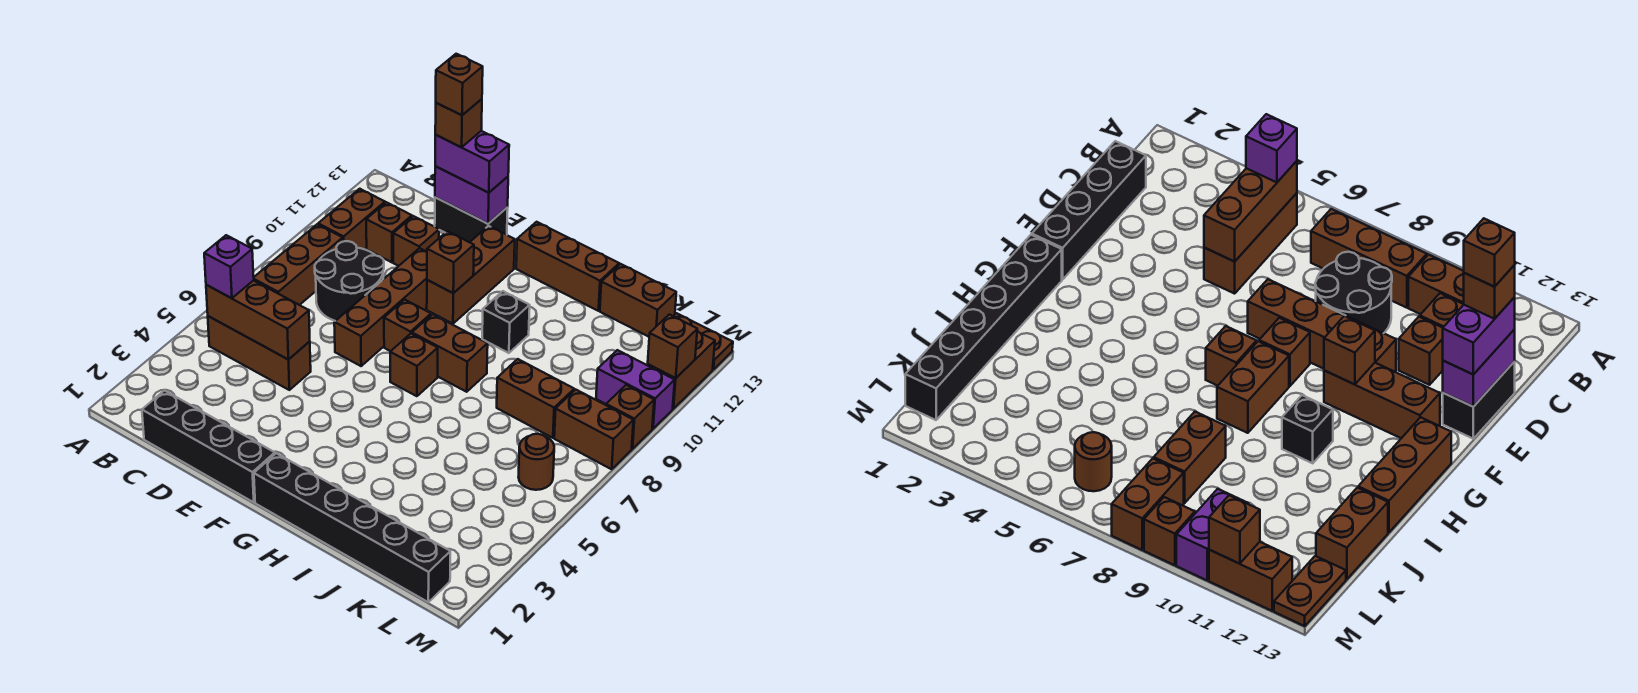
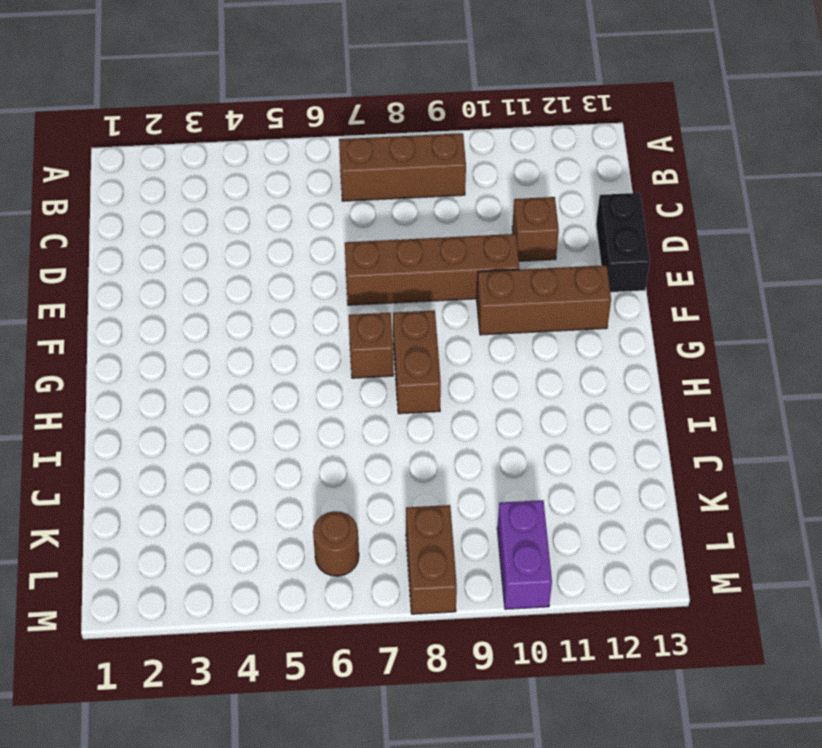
none -> brown 1x3 brick [208,316,311,390]
none -> brown 1x2 brick [318,189,385,249]
none -> black 1x4 brick [142,391,275,502]
none -> black 2x2 round brick [315,241,384,321]

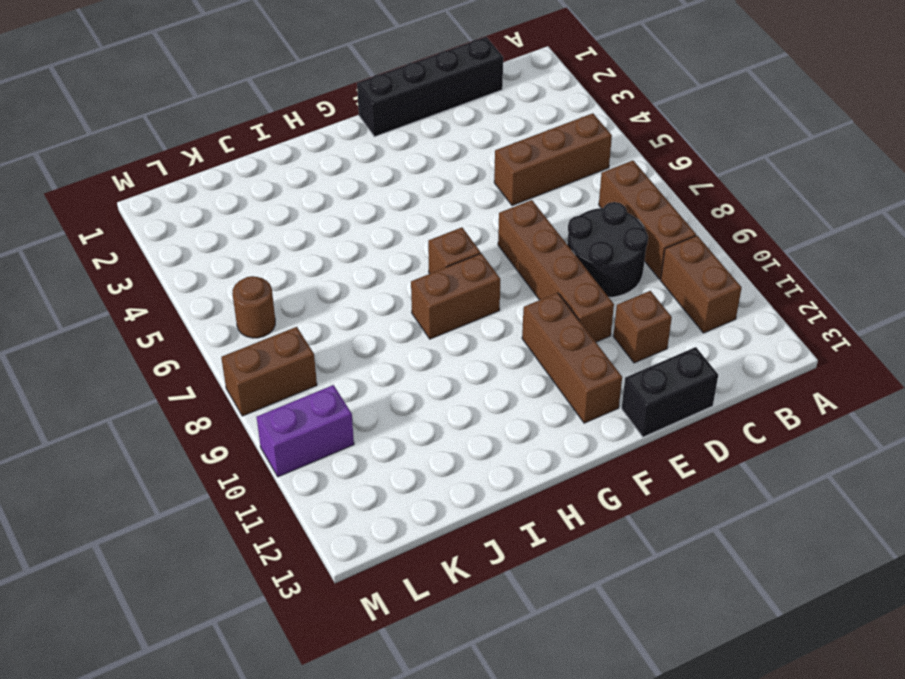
none -> brown 1x1 brick [366,202,412,262]
none -> brown 1x1 brick [384,300,431,351]
none -> black 1x6 brick [254,453,450,602]
none -> brown 1x3 brick [516,222,619,311]

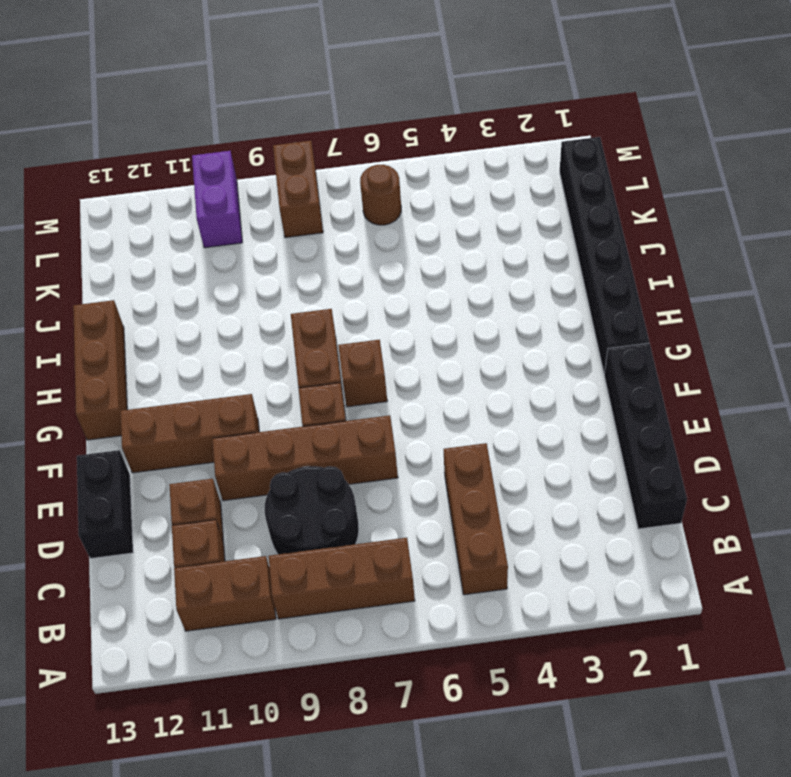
none -> black 1x1 brick [482,291,530,353]
none -> brown 1x2 brick [497,359,574,438]
none -> brown 1x2 brick [600,264,676,337]
none -> brown 1x2 plate [673,313,733,369]

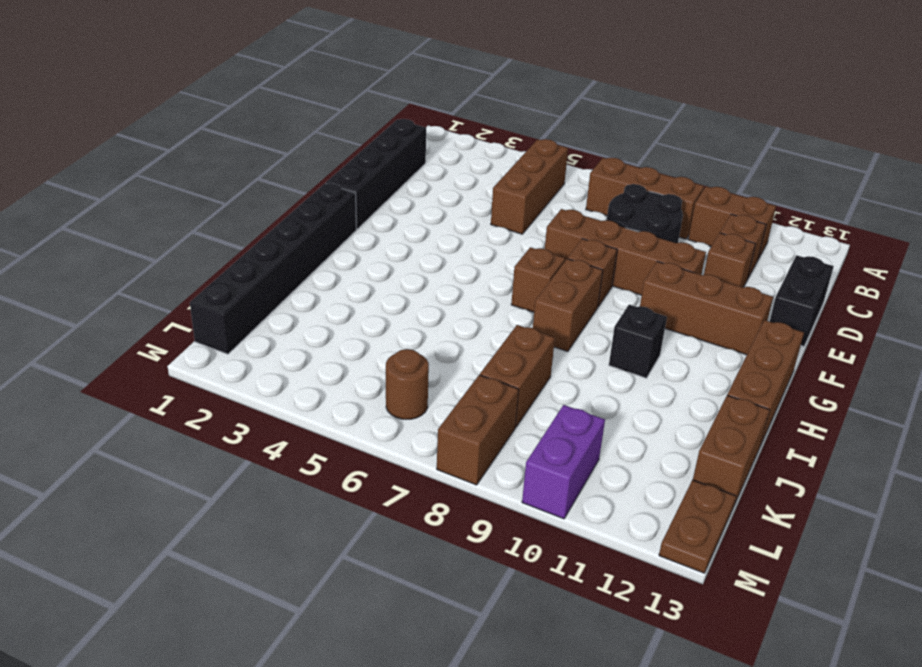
none -> brown 1x1 brick [606,385,654,449]
none -> brown 1x2 brick [648,331,715,409]
none -> brown 1x3 brick [206,280,310,360]
none -> purple 1x2 brick [435,166,508,224]

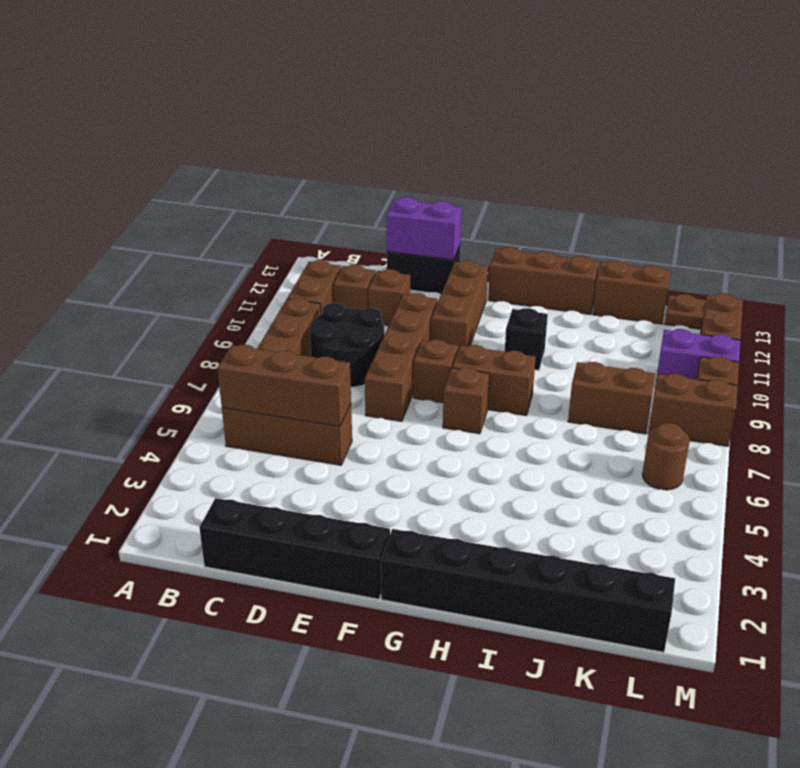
none -> brown 1x1 brick [427,231,474,293]
none -> brown 1x1 brick [648,314,697,378]
none -> purple 1x1 brick [204,235,254,298]
none -> purple 1x2 brick [435,131,509,193]

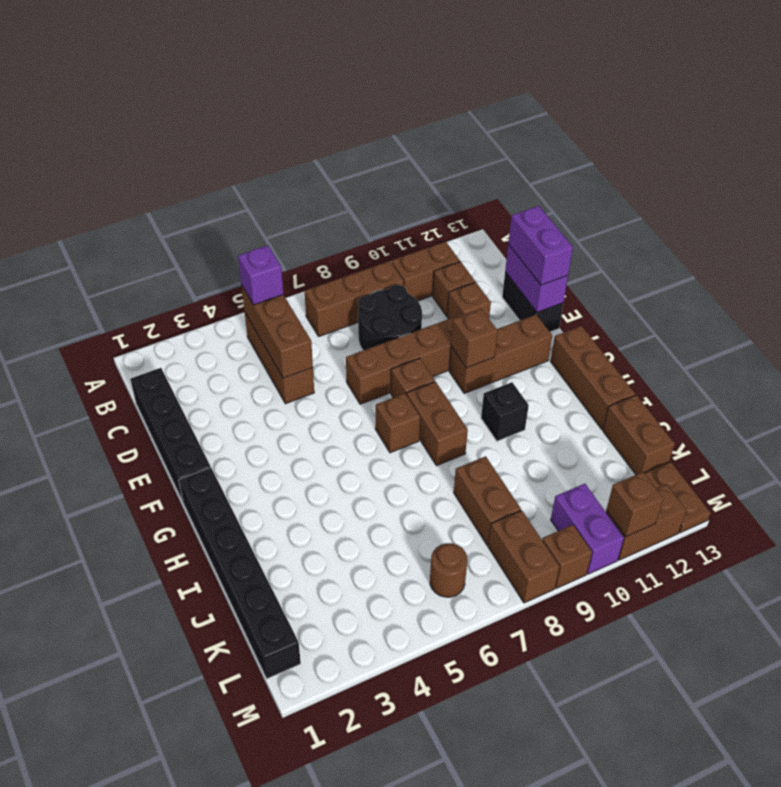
none -> brown 1x1 brick [435,99,482,147]
none -> brown 1x1 brick [436,54,483,115]

